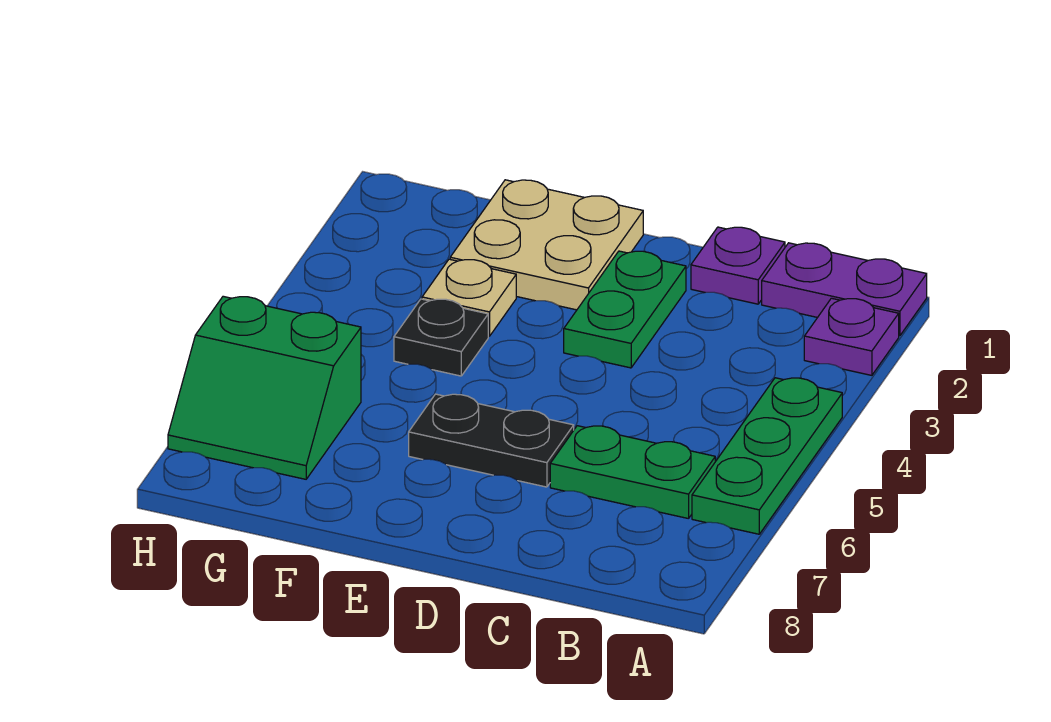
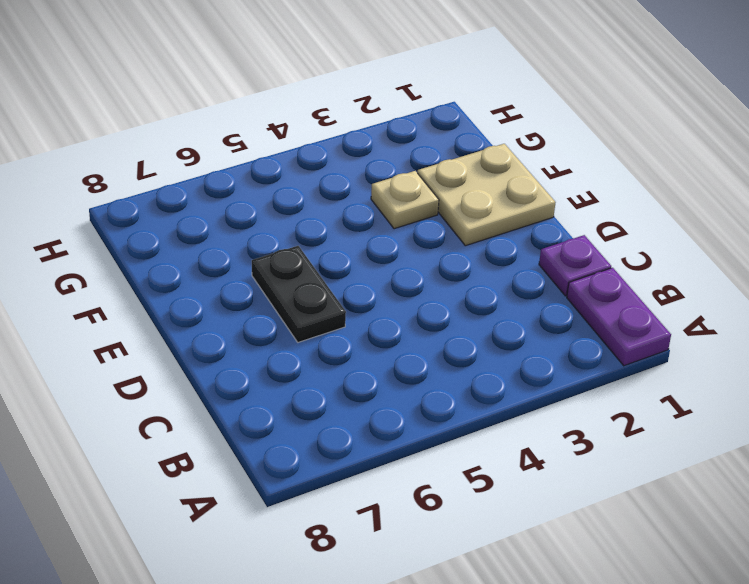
none -> purple 1x1 plate [804,298,899,375]
none -> green 1x3 plate [692,378,842,534]

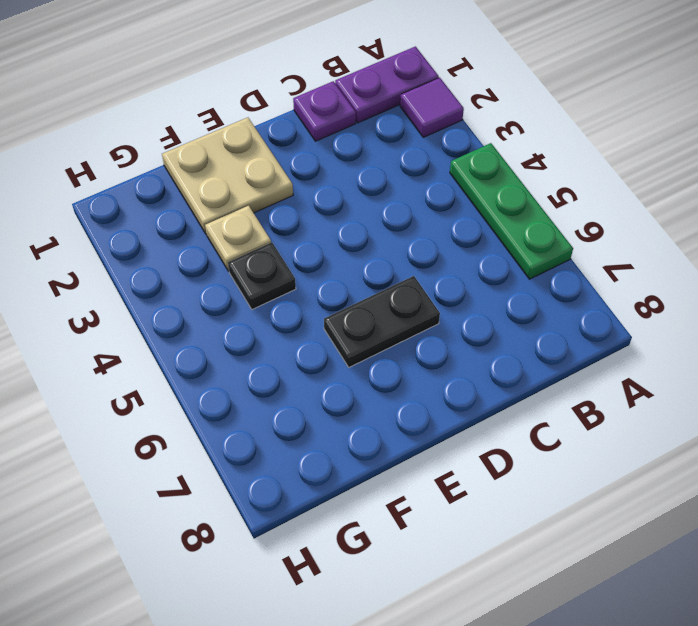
purple 1x1 tile [400,78,464,137] -> purple 1x1 plate [804,298,899,375]
none -> green 1x2 plate [550,426,715,519]
none -> green 1x2 plate [564,251,686,368]

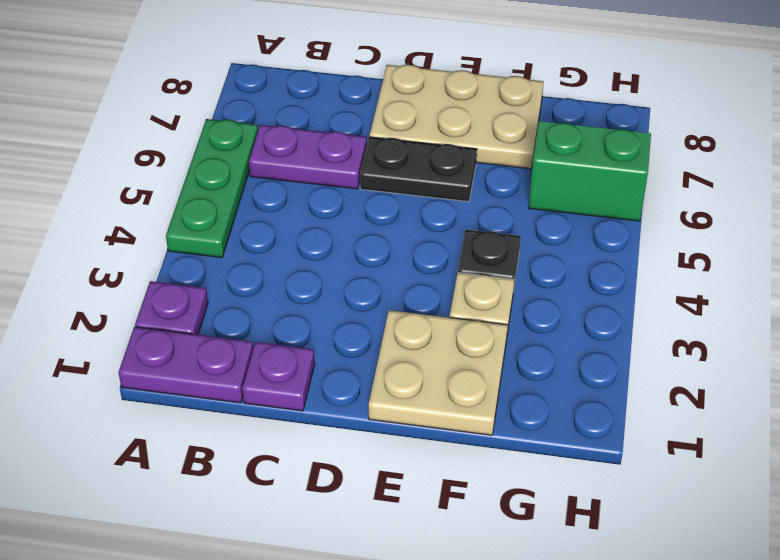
purple 1x2 plate [249,125,367,189] -> green 1x2 plate [550,426,715,519]
tan 2x3 plate [369,65,543,169] -> none
none -> green 1x2 plate [564,251,686,368]

